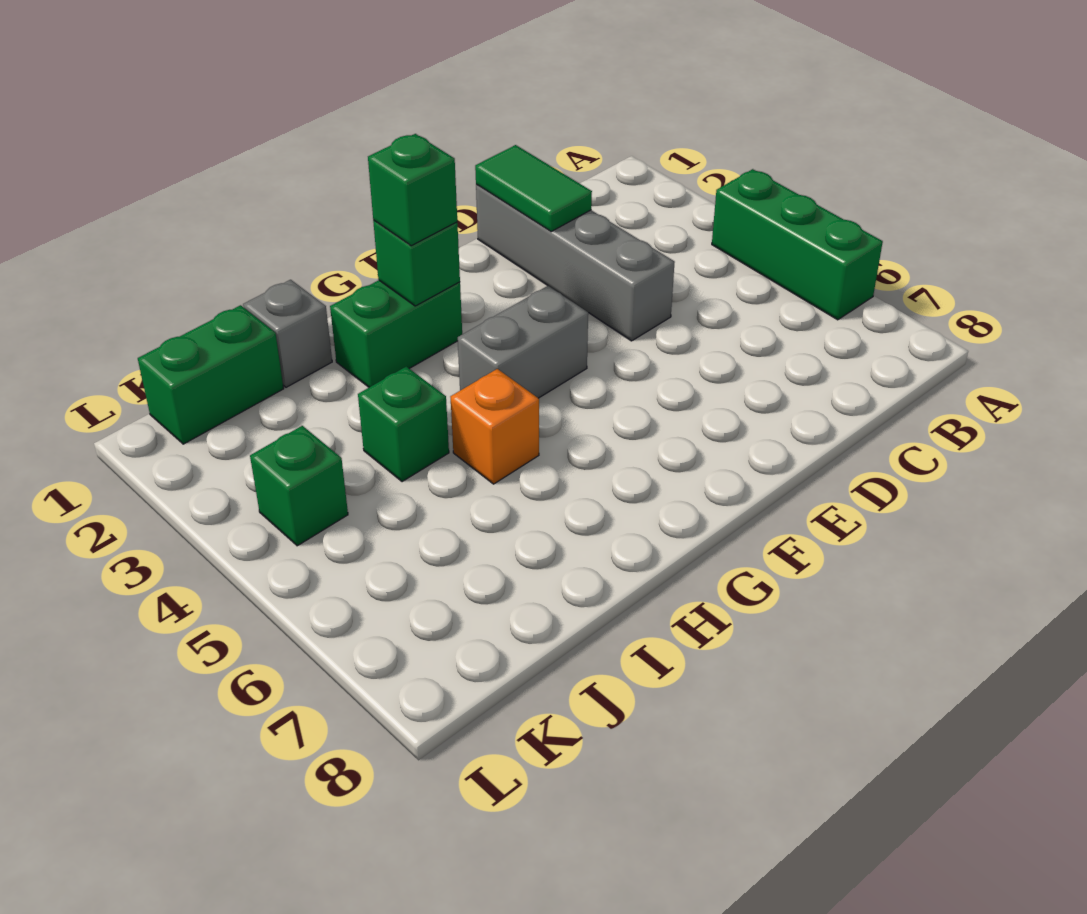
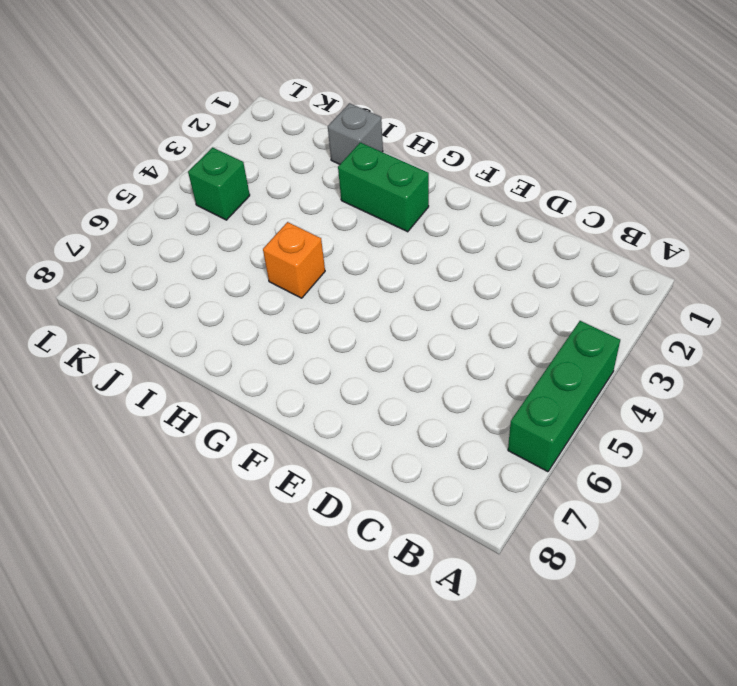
none -> grey 1x4 brick [476,184,675,341]
none -> grey 1x2 brick [458,286,588,398]
none -> green 1x1 brick [358,367,449,482]

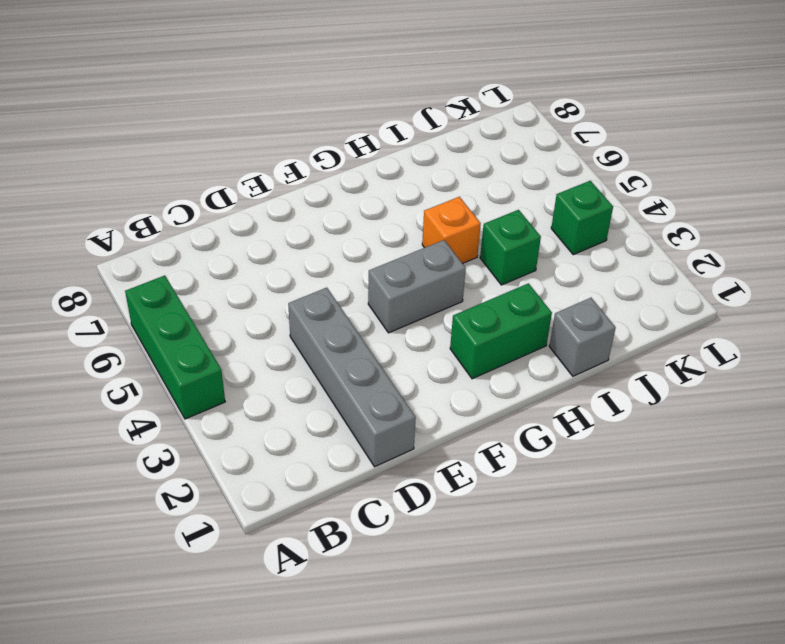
none -> green 1x2 brick [138,305,284,444]
none -> green 1x2 tile [475,145,592,231]
none -> green 1x1 brick [373,221,460,306]

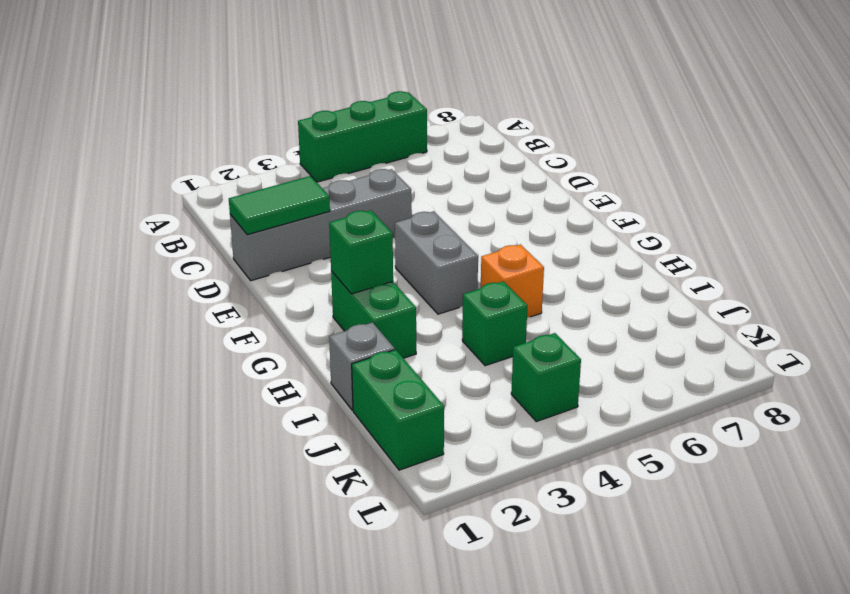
none -> green 1x1 brick [368,134,457,246]

